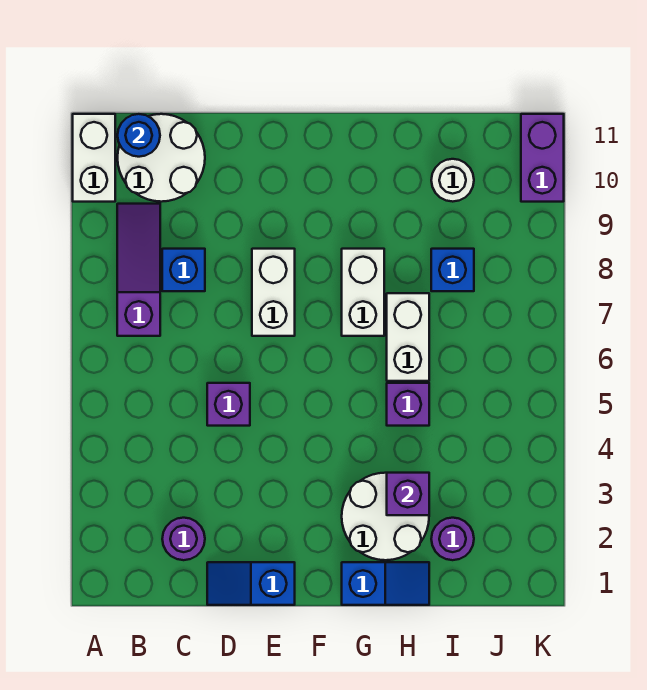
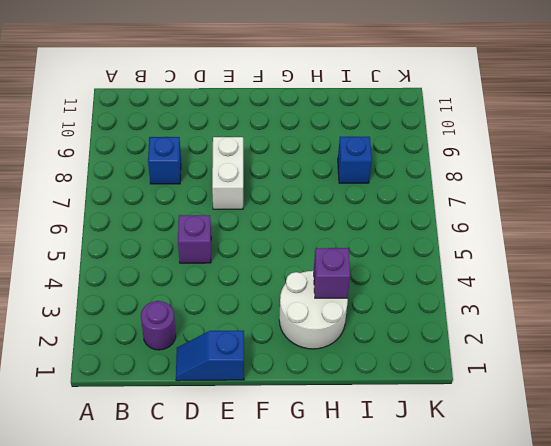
none -> white 1x2 brick [73,114,115,202]
none -> purple 1x3 slope [117,204,160,336]
none -> white 2x2 round brick [118,114,205,202]

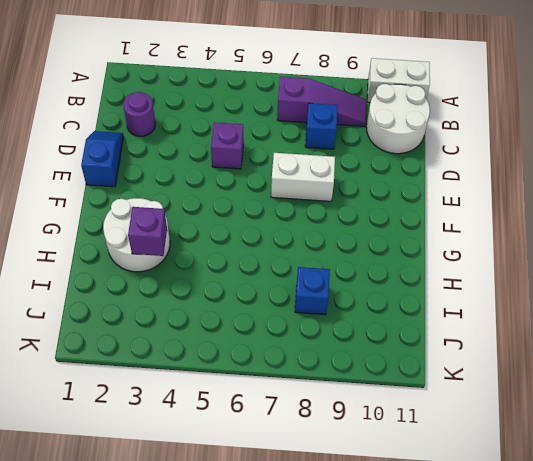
none -> blue 1x2 slope [342,562,429,605]
none -> white 1x2 brick [342,249,384,336]
none -> purple 1x1 brick [387,383,429,426]

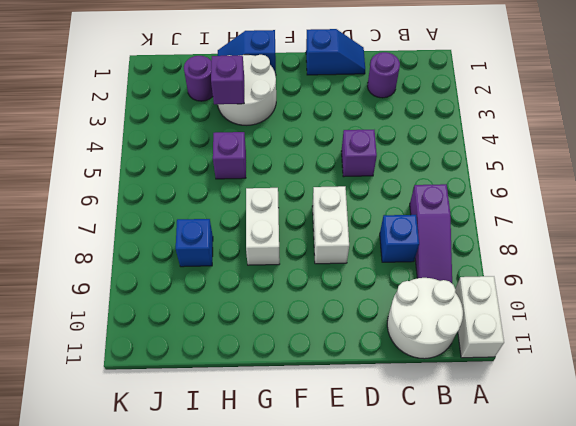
none -> white 1x2 brick [387,293,429,381]
none -> white 1x1 round brick [431,159,474,202]
none -> purple 1x2 brick [521,114,564,202]

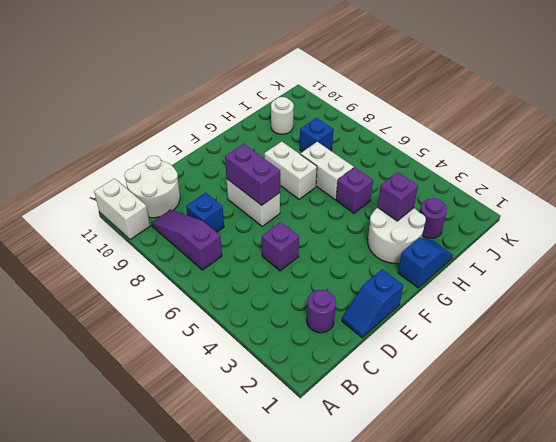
purple 1x2 brick [225,144,280,205] -> purple 1x2 brick moved to [521,114,564,202]
none -> blue 1x1 round brick [118,114,160,157]

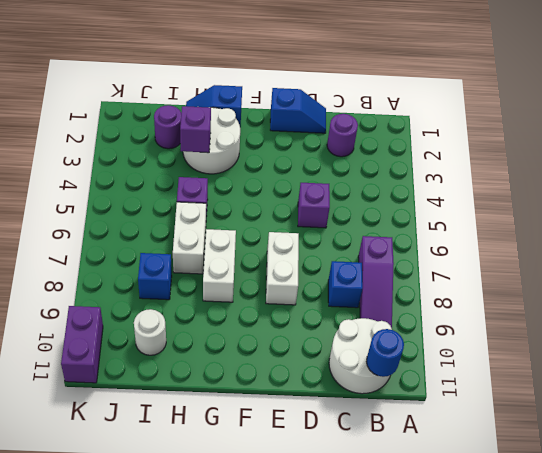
none -> white 1x2 brick [73,114,115,202]

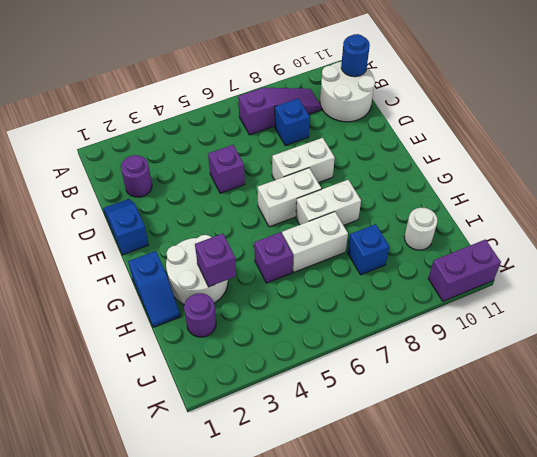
white 1x2 brick [258,168,321,227] -> white 1x2 brick moved to [73,114,115,202]

